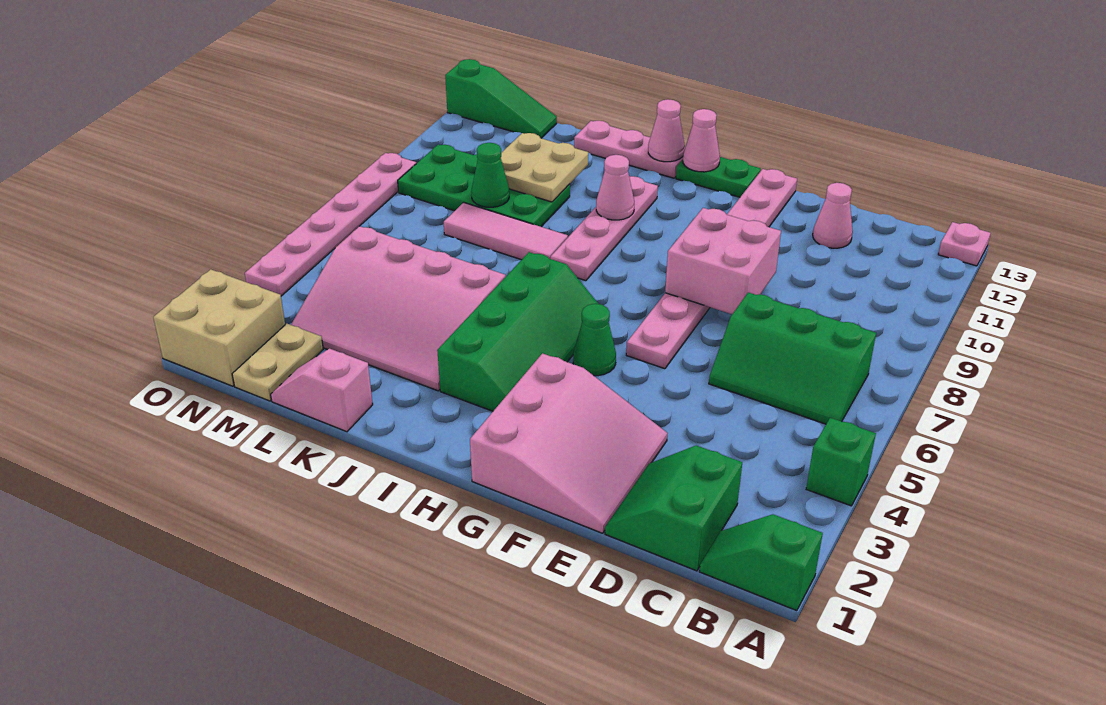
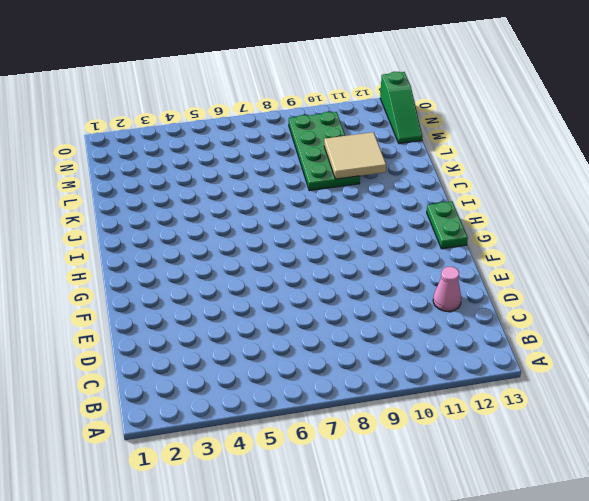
tan 2x2 tile [324,132,386,179] -> tan 2x2 plate [501,133,588,202]
none -> green 1x2 slope [699,514,823,611]
none -> green 1x1 brick [806,418,876,506]
none -> pink 1x1 plate [938,222,991,266]

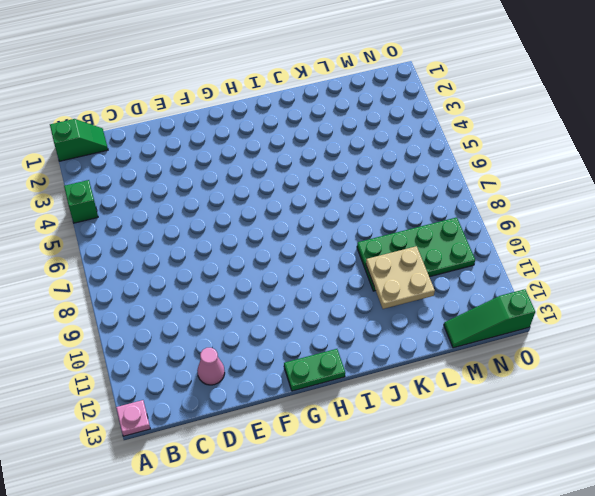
none -> green 2x3 slope [709,292,876,424]
none -> green 2x2 slope [605,445,742,571]
none -> pink 3x3 slope [470,353,667,533]

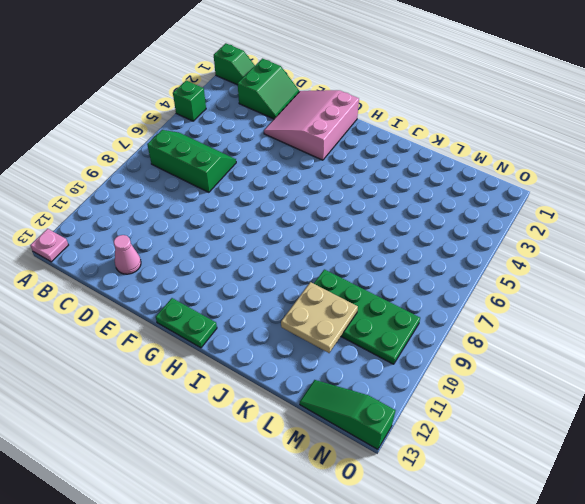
none -> pink 1x8 plate [626,169,797,369]
none -> green 1x1 cone [573,304,616,376]
none -> green 2x4 slope [437,252,598,411]

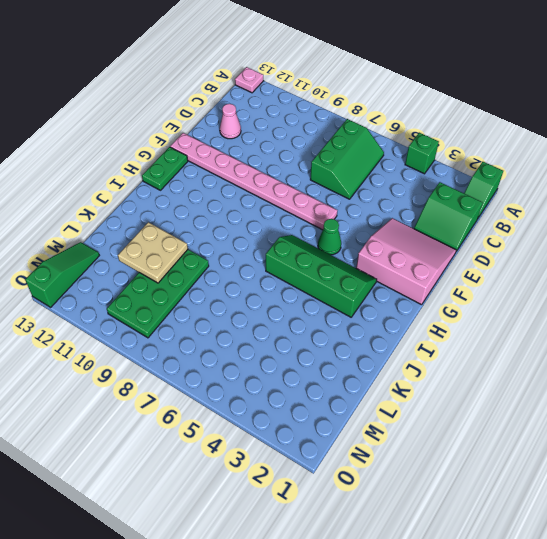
none -> pink 1x4 plate [551,176,658,281]
none -> pink 1x3 plate [574,121,683,178]
none -> pink 3x4 slope [291,226,505,391]

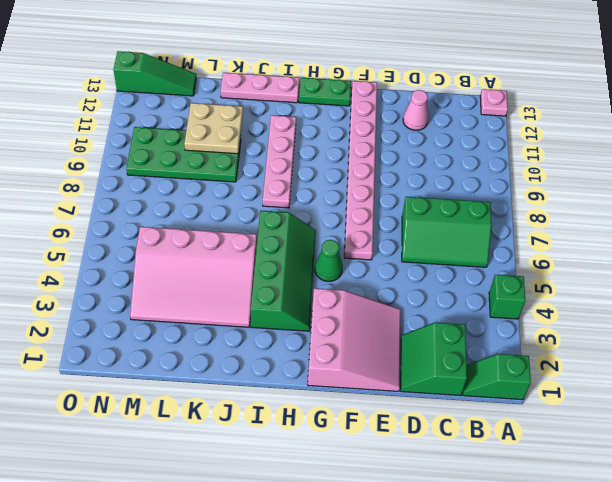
none -> pink 1x3 tile [444,202,568,260]
none -> pink 1x2 slope [271,349,373,432]
none -> tan 1x2 plate [232,324,323,401]

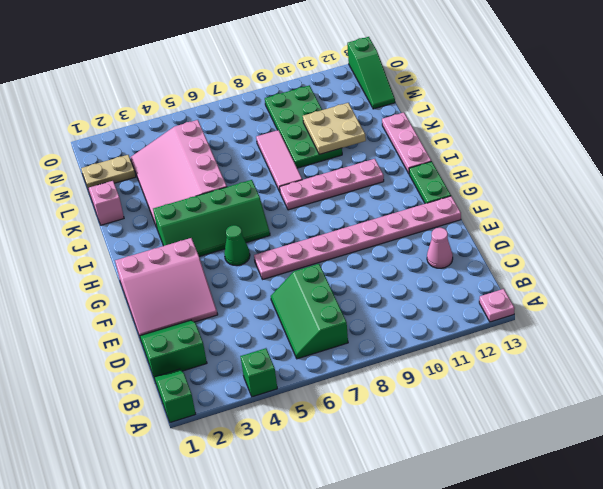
none -> tan 2x2 brick [153,269,285,386]
none -> pink 1x6 plate [245,153,416,296]
none -> pink 2x2 brick [665,208,781,314]

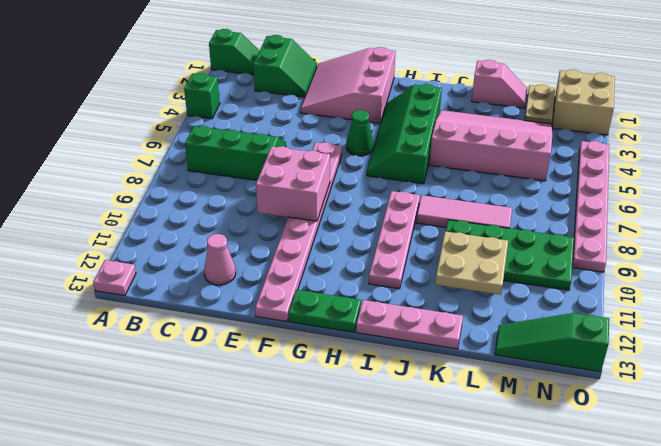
none -> pink 1x1 cone [683,109,720,172]
none -> pink 1x1 cone [596,155,634,220]
none -> pink 1x1 cone [648,99,685,162]

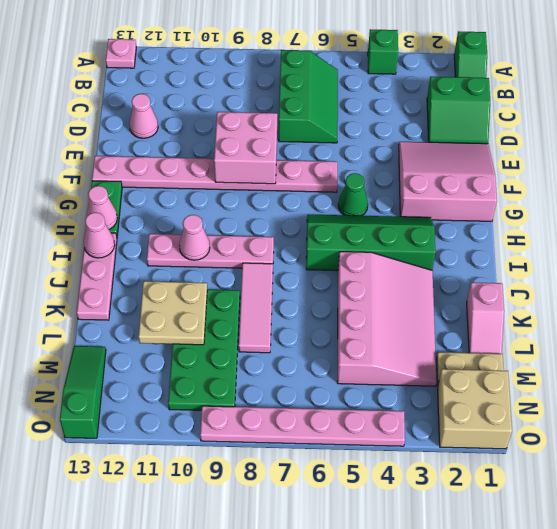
none -> green 1x1 cone [471,143,509,207]

